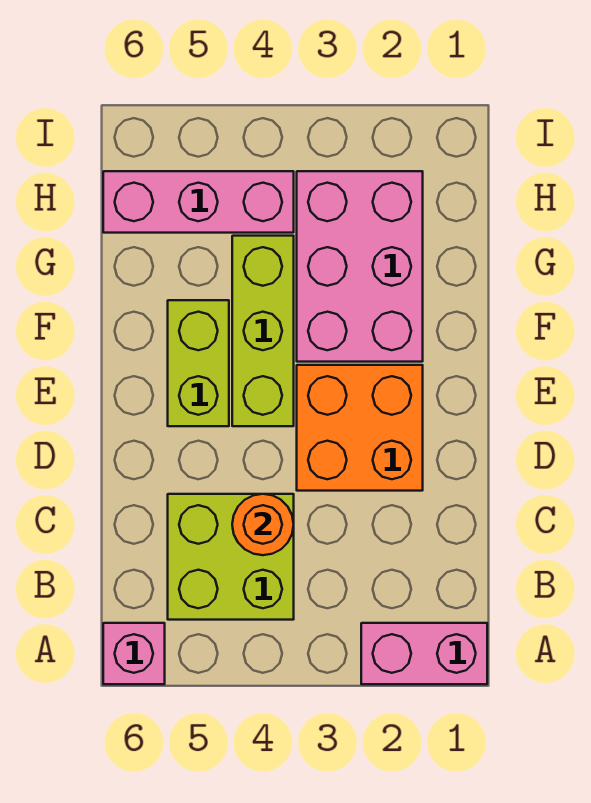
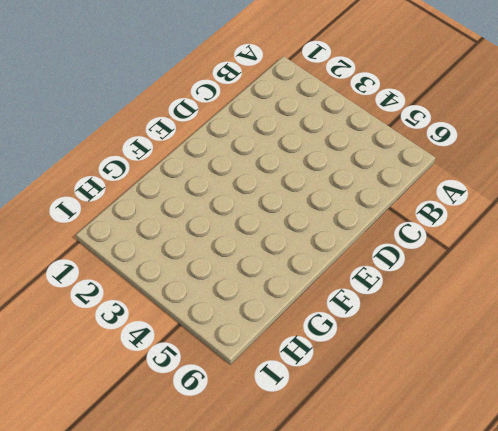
none -> pink 1x2 brick [361,623,487,684]
none -> pink 1x1 brick [103,623,165,684]

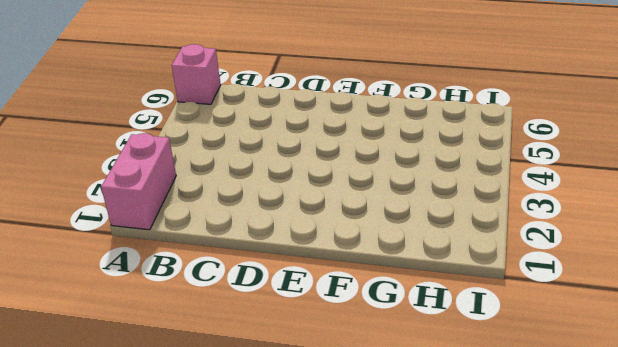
none -> lime 2x2 brick [168,494,294,620]
none -> orange 2x2 brick [297,365,423,491]

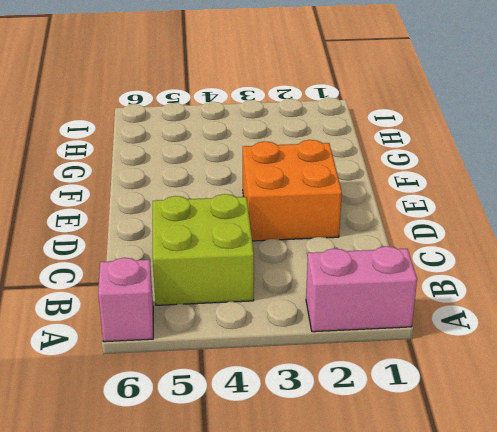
none -> lime 1x3 brick [232,236,294,426]
none -> lime 1x2 brick [168,300,229,426]

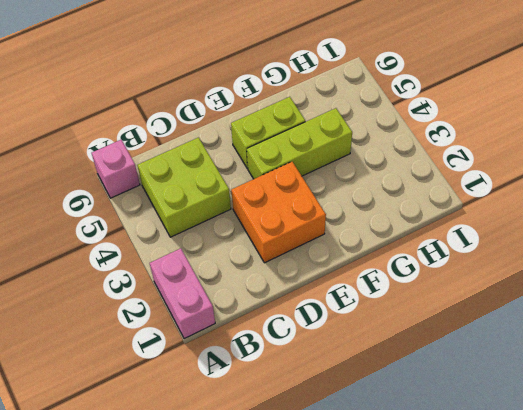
none -> pink 2x3 brick [297,171,423,362]
none -> pink 1x3 brick [103,171,294,233]

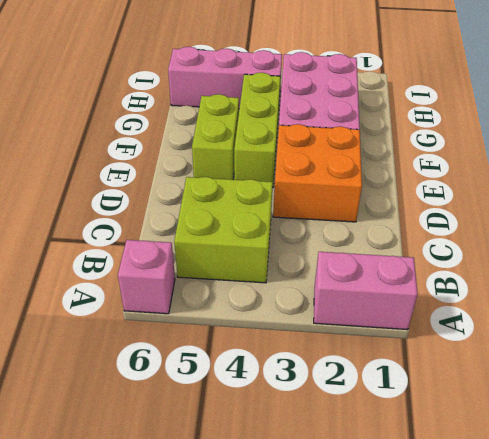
none -> orange 1x1 round brick [232,494,294,555]

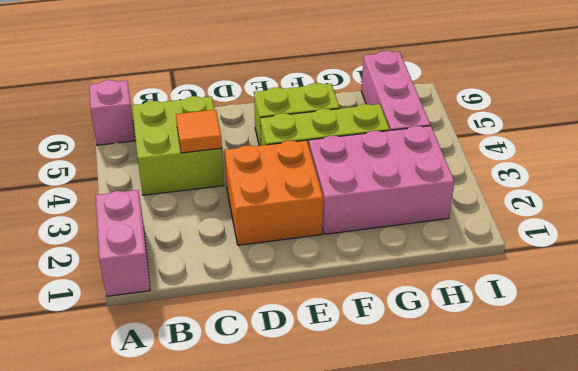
orange 1x1 tile [176,110,222,153] -> orange 1x1 round brick [232,494,294,555]

